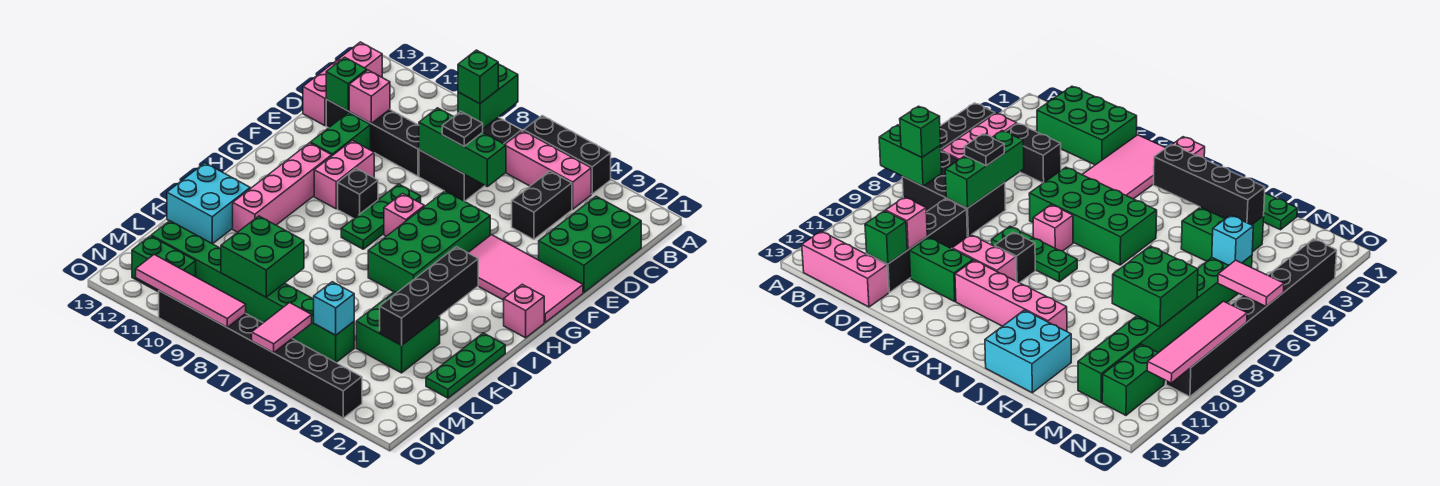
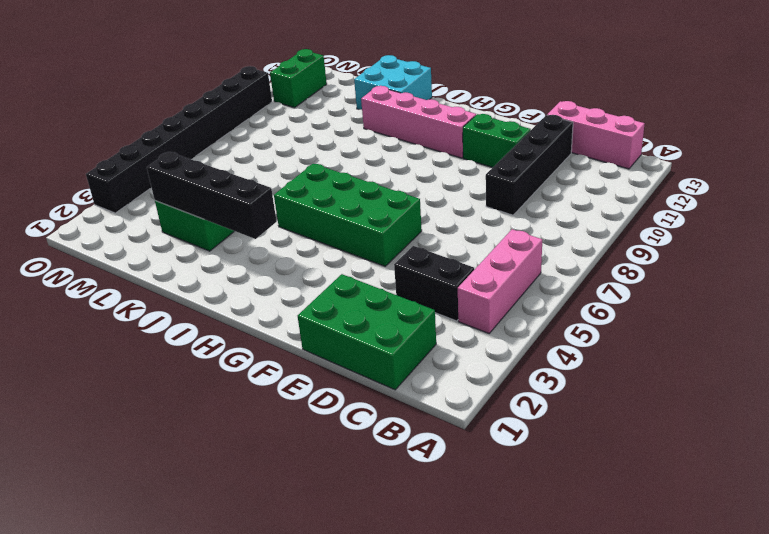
none -> black 1x3 brick [524,116,611,194]
none -> black 2x3 brick [419,117,522,201]
none -> pink 2x4 tile [468,235,583,323]
none -> green 1x3 plate [341,184,421,249]

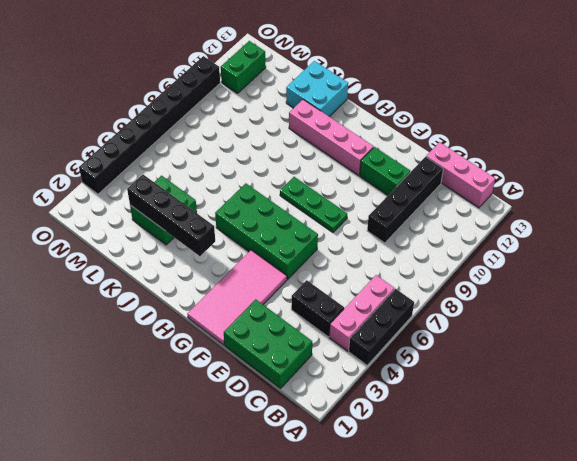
none -> black 2x3 brick [419,117,522,201]
none -> pink 1x2 brick [314,140,374,209]
none -> pink 1x1 brick [384,194,424,236]
none -> black 1x1 brick [338,168,378,218]

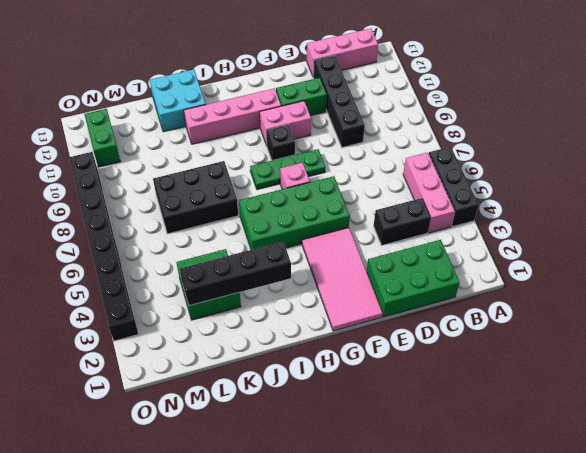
black 2x3 brick [153,161,238,234] -> black 2x3 brick moved to [419,117,522,201]
none -> pink 1x1 brick [504,284,544,338]
none -> green 1x3 plate [426,333,505,398]
none -> green 1x8 brick [151,221,354,362]
none -> green 1x2 brick [458,64,518,129]

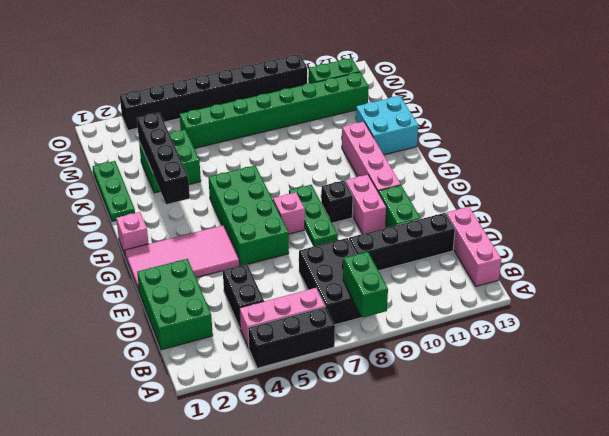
none -> green 1x3 brick [419,108,506,187]
none -> pink 1x1 brick [349,70,390,123]
none -> green 1x1 brick [326,57,367,111]
none -> green 2x2 brick [221,216,304,297]

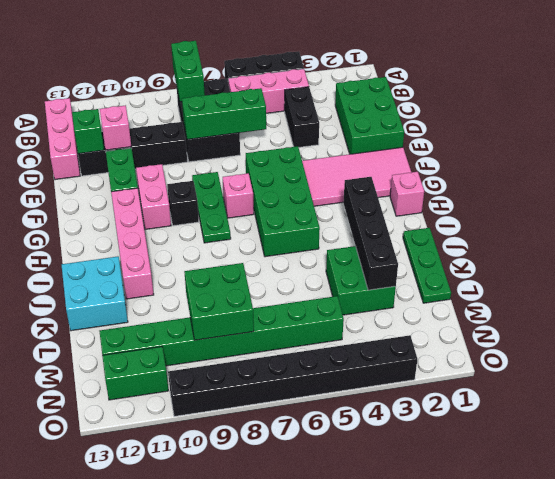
none -> cyan 1x1 brick [314,282,354,335]
none -> pink 1x2 tile [252,303,312,353]
none -> pink 1x4 tile [136,255,246,327]
none -> green 1x1 brick [458,50,498,104]

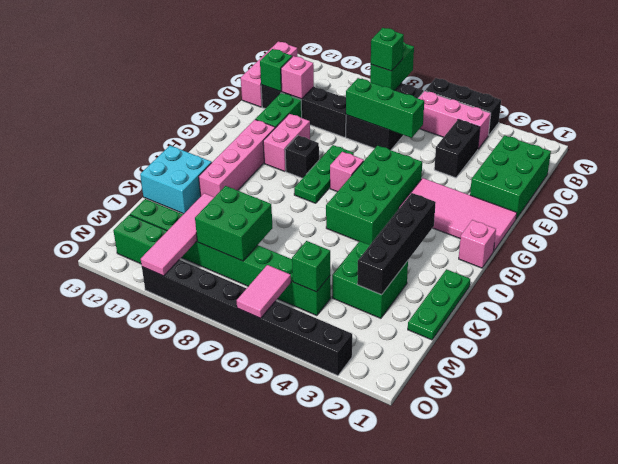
pink 1x4 tile [141,193,214,276] -> pink 1x4 tile turned to [136,255,246,327]
green 1x1 brick [292,241,330,292] -> cyan 1x1 brick [314,282,354,335]
none -> black 1x1 plate [442,111,483,146]

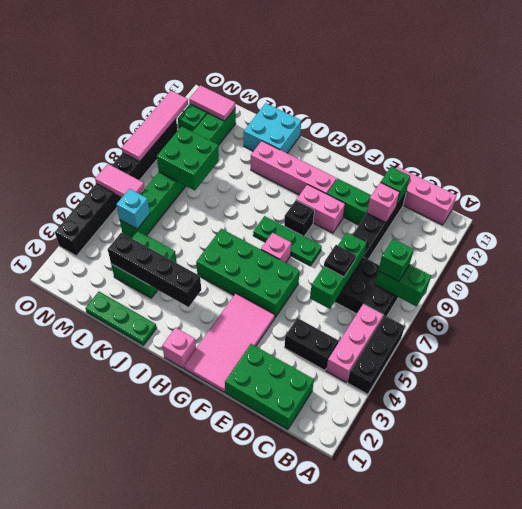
pink 1x2 tile [189,85,236,121] -> none

